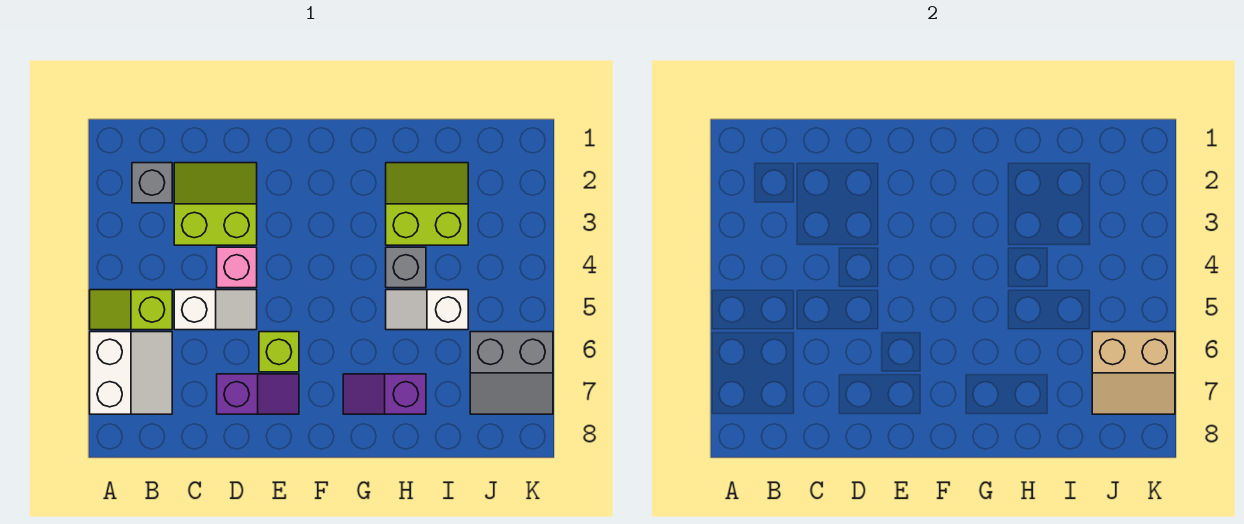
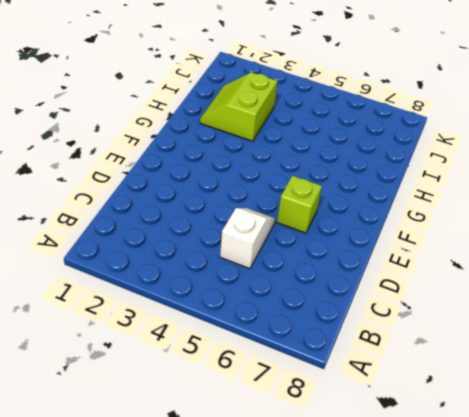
none -> lime 1x2 slope [90,290,172,330]
none -> white 2x2 slope [90,332,172,414]
none -> grey 1x1 brick [132,163,172,203]

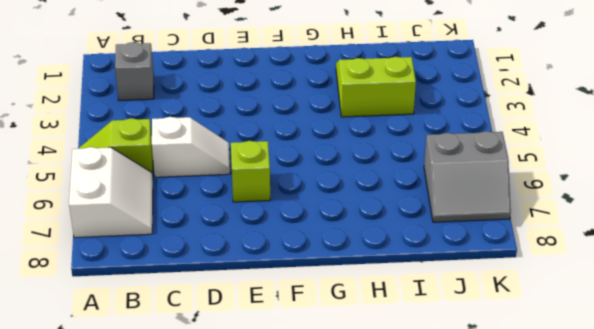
none -> lime 2x2 slope [174,163,257,245]
none -> pink 1x1 brick [217,247,257,288]
none -> purple 1x2 slope [217,374,299,414]

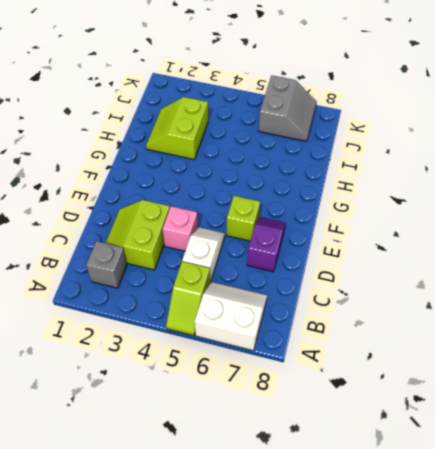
none -> purple 1x2 slope [343,374,426,414]
none -> grey 1x1 brick [386,247,426,288]
none -> white 1x2 slope [386,290,468,330]

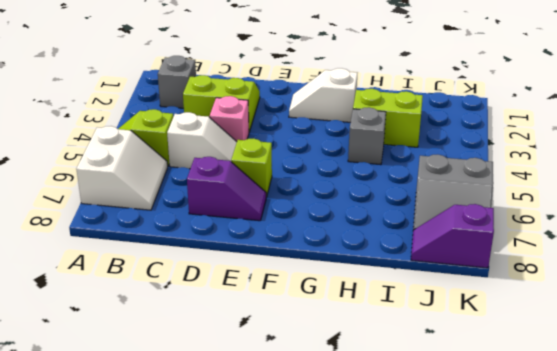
white 1x2 slope [289,68,357,122] -> white 1x2 slope moved to [386,290,468,330]
purple 1x2 slope [411,204,494,268] -> purple 1x2 slope moved to [343,374,426,414]
none -> tan 2x2 slope [1092,332,1175,414]

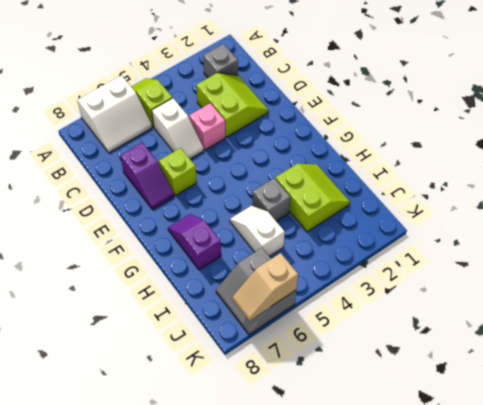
tan 1x2 slope [232,253,298,320] -> tan 2x2 slope [1092,332,1175,414]

